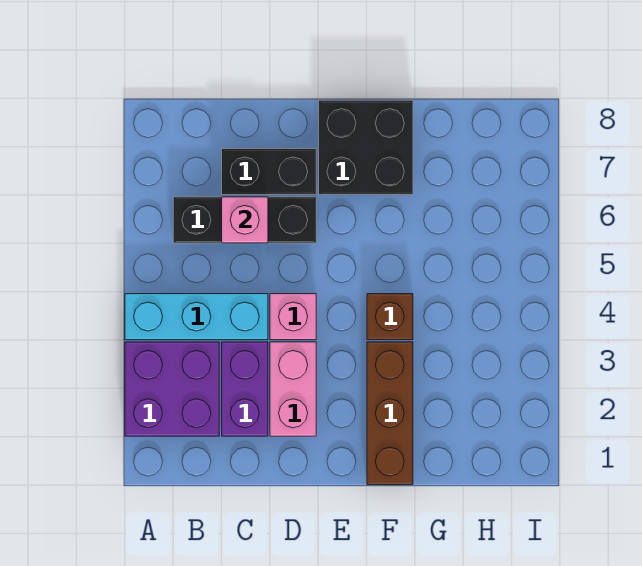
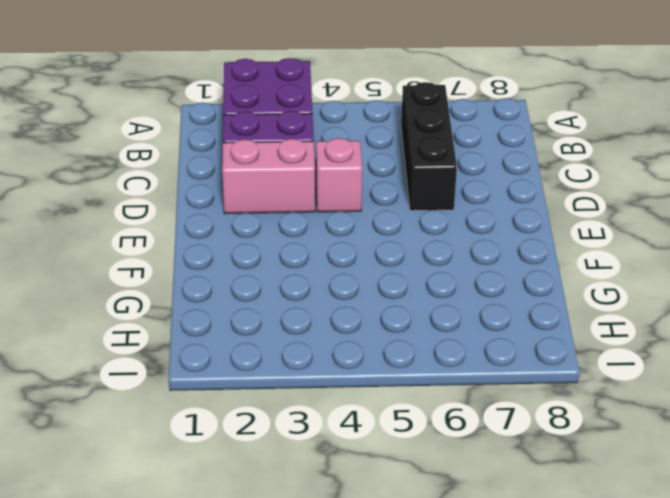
none -> cyan 1x3 brick [125,294,268,340]
none -> black 1x2 brick [222,149,316,195]

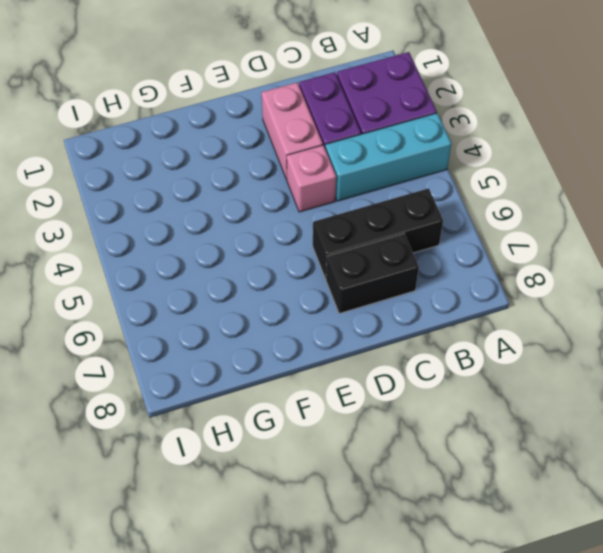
none -> black 2x2 brick [319,100,413,195]
none -> brown 1x3 brick [367,342,413,485]

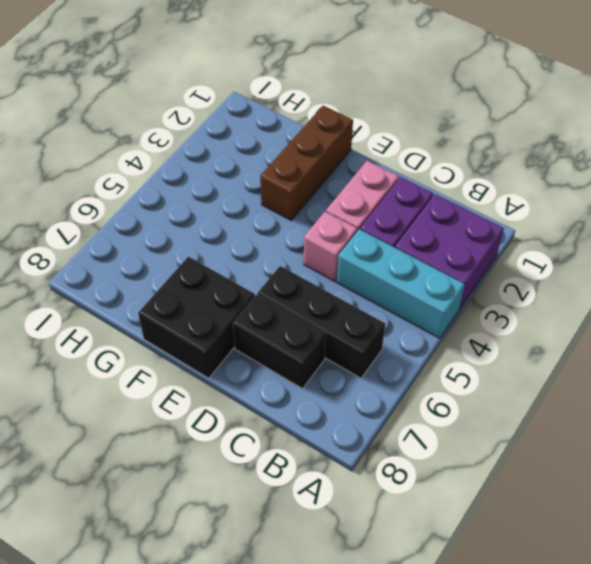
none -> brown 1x1 brick [367,294,413,340]
none -> pink 1x1 brick [222,197,268,243]

